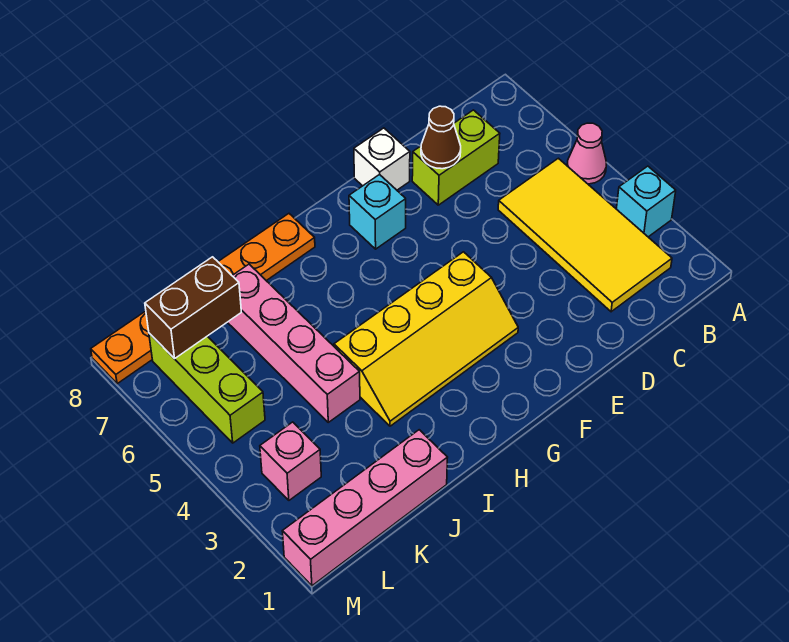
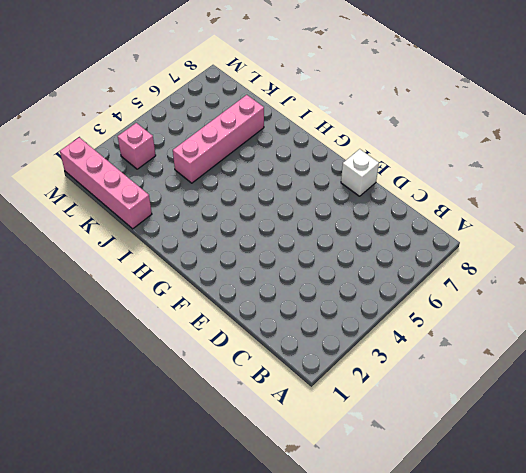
none -> cyan 1x1 brick [616,166,676,237]
none -> pink 1x1 cone [567,123,606,184]
none -> yellow 2x4 tile [498,158,672,312]

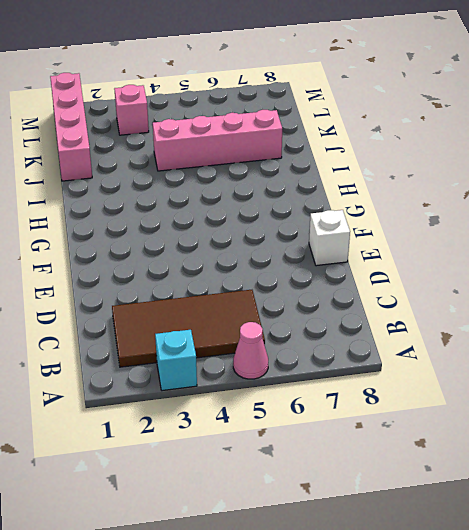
brown 2x4 tile [112,290,265,367] -> yellow 2x4 tile [498,158,672,312]
none -> lime 1x2 brick [412,110,500,205]
none -> yellow 2x4 slope [334,252,518,426]
none -> cyan 1x1 brick [349,174,406,249]

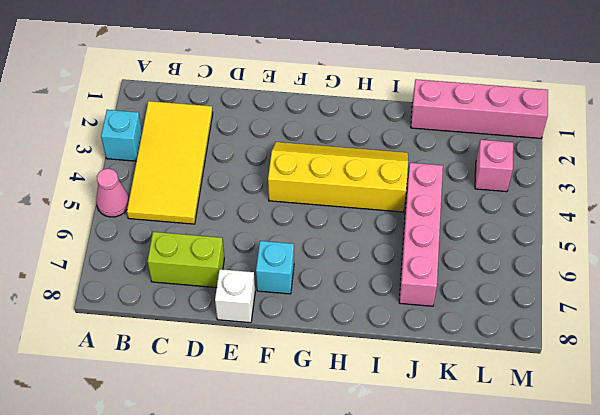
none -> orange 1x6 plate [91,214,315,384]
none -> lime 1x3 brick [149,333,265,443]
none -> brown 1x1 cone [421,106,461,169]

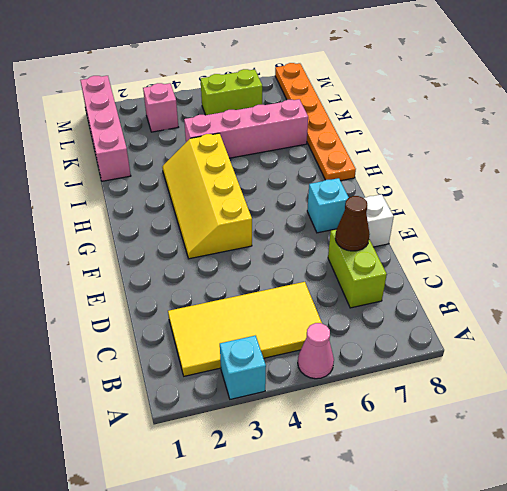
lime 1x2 brick [200,69,262,115] -> lime 1x3 brick [149,333,265,443]
none -> brown 1x2 brick [145,257,241,359]

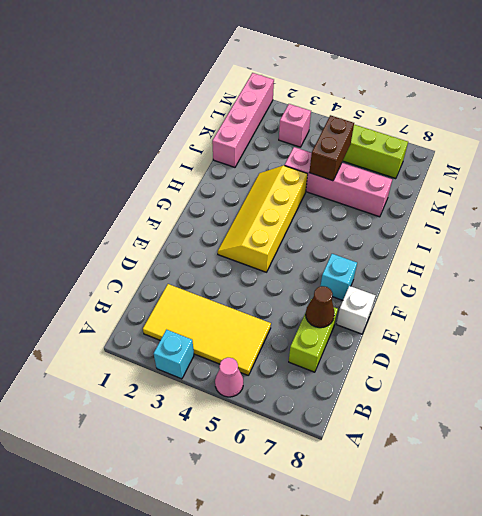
brown 1x2 brick [309,115,354,181] -> brown 1x2 brick moved to [145,257,241,359]
none -> orange 1x6 plate [91,214,315,384]

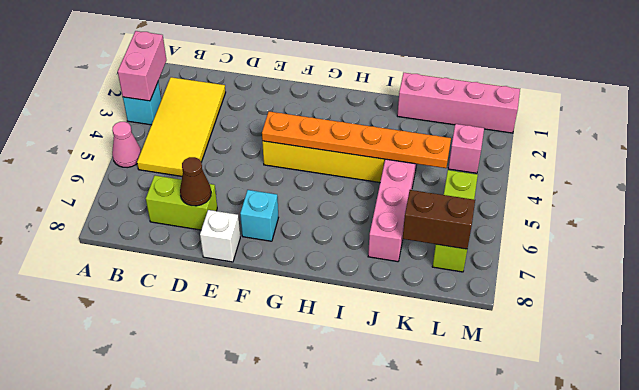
pink 1x2 brick [118,31,166,101] -> none
orange 1x6 plate [262,111,451,168] -> orange 1x6 plate moved to [91,214,315,384]

